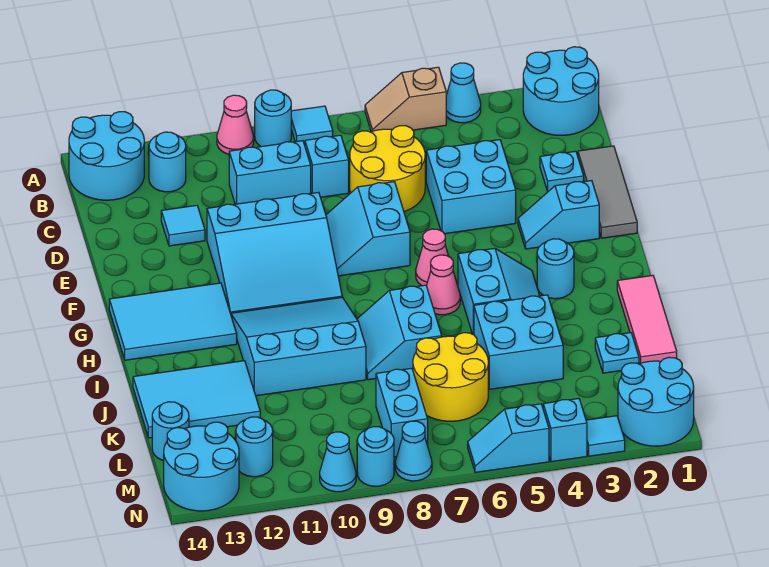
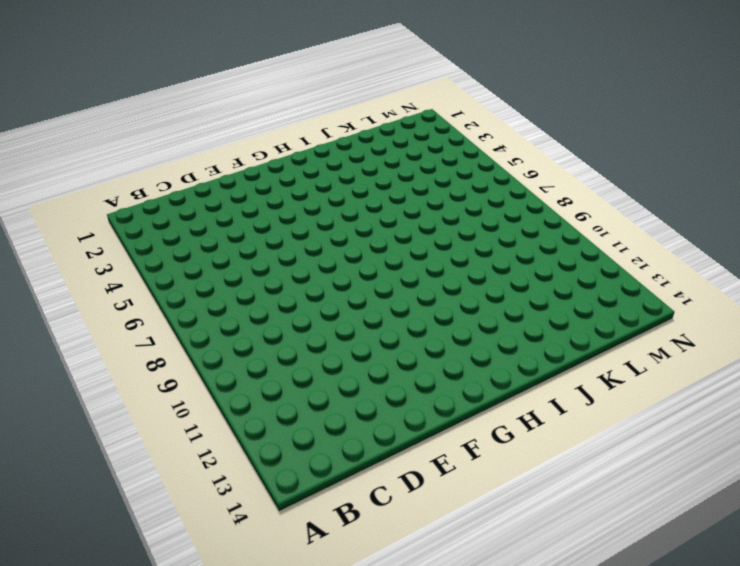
none -> cyan 2x2 round brick [523,47,599,135]
none -> cyan 1x1 cone [446,63,481,123]
none -> tan 1x2 slope [365,67,446,132]
none -> cyan 1x1 tile [291,106,333,145]

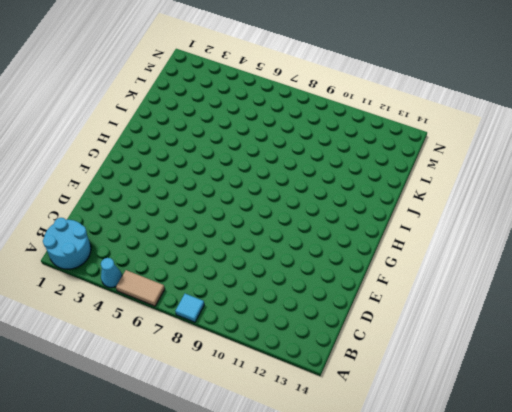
tan 1x2 tile [116,270,165,306] -> tan 1x2 slope [365,67,446,132]
none -> cyan 1x1 round brick [255,90,291,147]
none -> pink 1x1 cone [217,95,254,154]
none -> cyan 2x2 round brick [69,112,144,200]
none -> cyan 1x1 round brick [149,132,186,192]

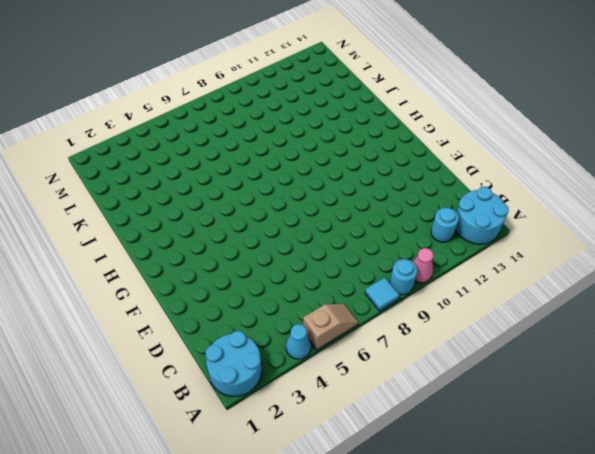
none -> yellow 2x2 round brick [350,126,425,211]
none -> cyan 1x1 brick [305,135,349,197]
none -> cyan 1x2 brick [229,141,311,204]
none -> grey 1x3 tile [578,146,637,238]

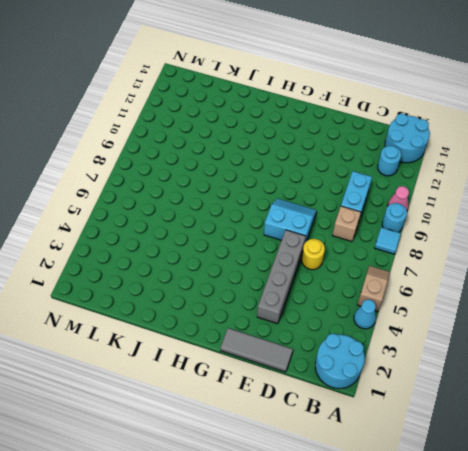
tan 1x1 brick [332,206,361,242] -> cyan 1x1 brick [305,135,349,197]
yellow 1x1 round brick [302,239,325,270] -> yellow 2x2 round brick [350,126,425,211]
grey 1x4 brick [257,230,306,324] -> cyan 2x2 brick [426,140,516,234]
none -> cyan 1x1 plate [540,151,584,191]
none -> cyan 1x1 tile [161,205,205,246]
none -> cyan 3x3 slope [207,192,342,314]
none -> cyan 1x2 slope [518,181,599,249]

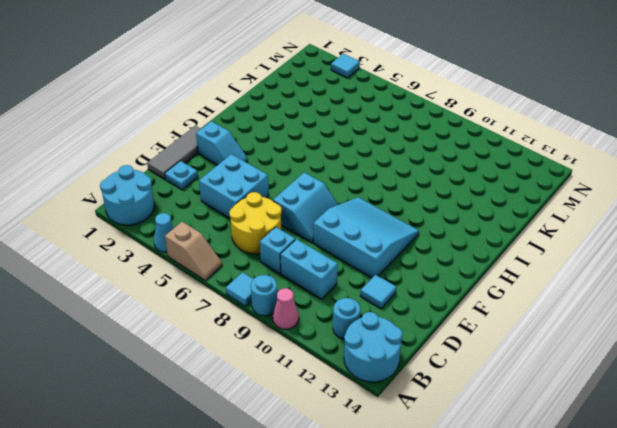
none -> pink 1x1 cone [416,229,448,286]
none -> cyan 2x3 tile [109,283,237,360]
none -> cyan 1x1 round brick [537,239,574,299]
none -> cyan 2x2 slope [458,248,540,335]

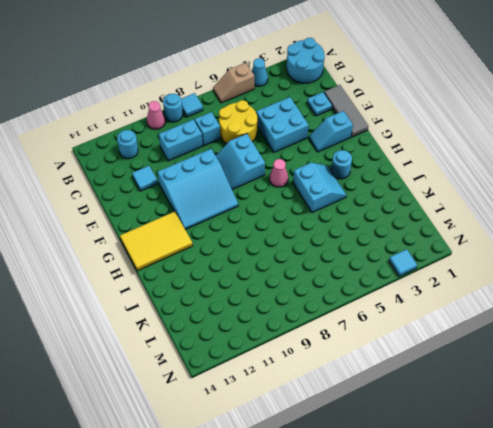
yellow 2x3 tile [120,212,193,271] -> cyan 2x3 tile [109,283,237,360]
none -> cyan 2x2 round brick [69,112,144,200]
none -> pink 1x1 cone [426,255,460,315]
none -> cyan 3x3 slope [231,297,366,396]
none -> pink 1x3 tile [617,275,677,364]

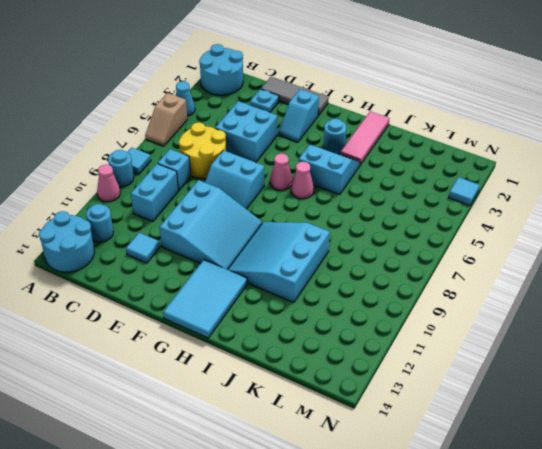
pink 1x3 tile [341,111,390,165] -> pink 1x3 tile turned to [617,275,677,364]
none -> cyan 2x2 slope [357,285,442,380]
none -> cyan 2x2 brick [474,295,563,389]
none -> cyan 2x3 tile [133,361,260,438]
none -> cyan 1x1 plate [595,333,639,373]

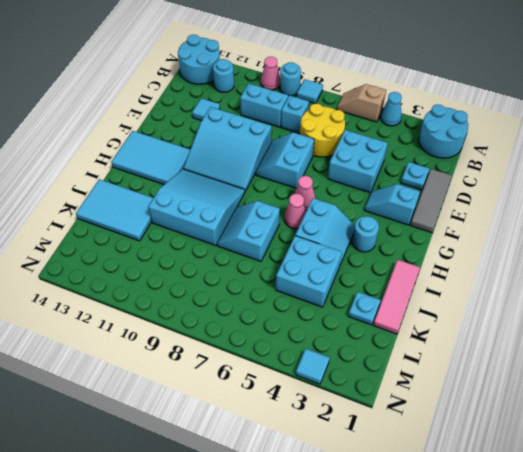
none -> yellow 2x2 round brick [413,333,488,421]
none -> cyan 1x2 brick [376,368,428,457]
none -> cyan 1x1 round brick [152,402,189,461]
none -> cyan 2x2 round brick [618,357,694,446]

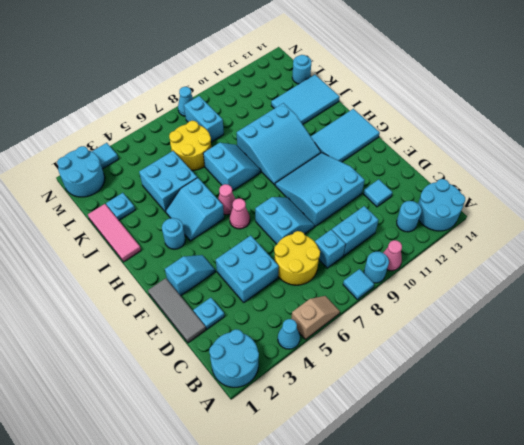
none -> cyan 1x1 round brick [236,417,273,477]
none -> cyan 2x2 round brick [164,422,239,511]
none -> cyan 1x1 brick [543,399,587,462]
none -> cyan 1x2 slope [468,404,549,472]

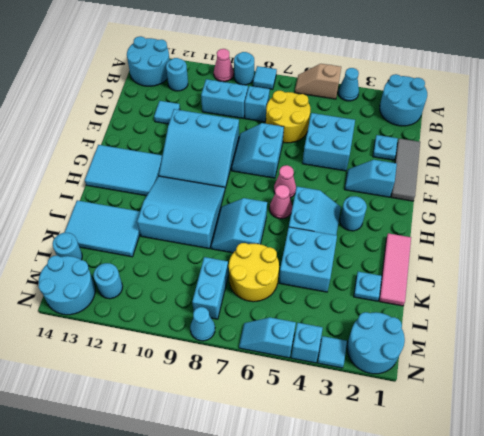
none -> cyan 1x1 round brick [357,427,394,486]
none -> cyan 1x1 cone [320,432,356,492]

